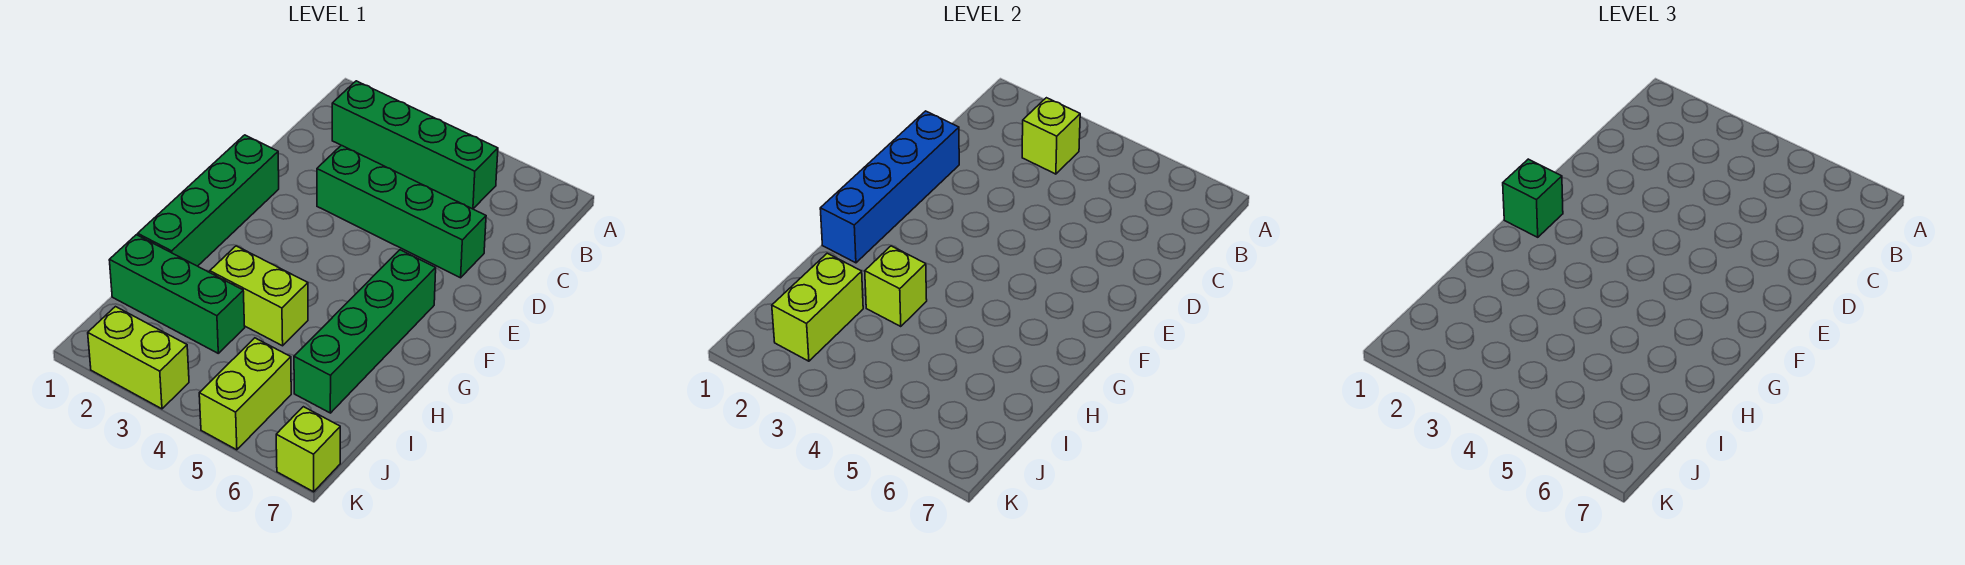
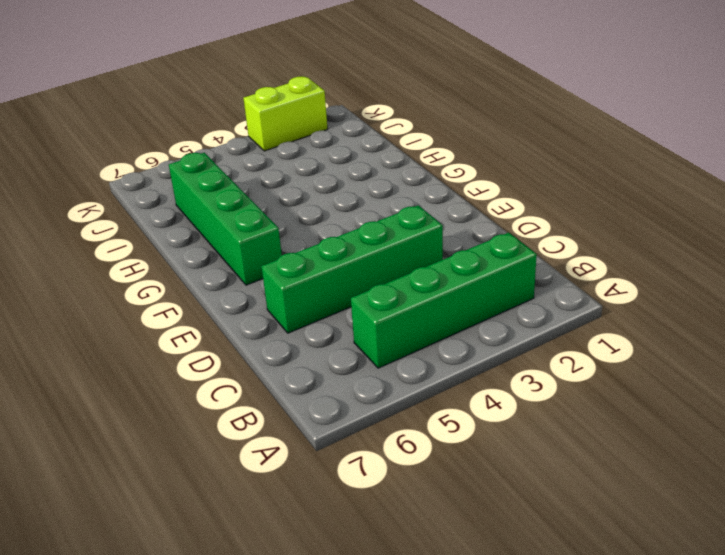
none -> green 1x4 brick [138,135,279,266]
none -> lime 1x2 brick [210,246,308,346]
none -> green 1x3 brick [109,235,245,353]

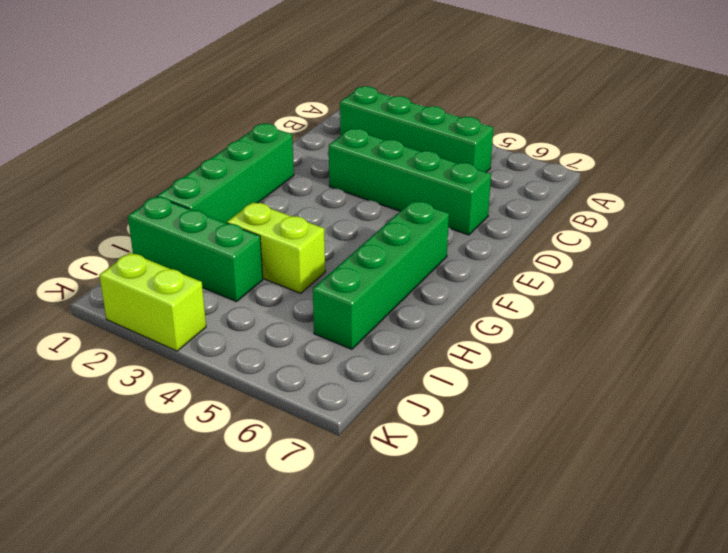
none -> lime 1x2 brick [199,338,291,450]
none -> lime 1x1 brick [276,407,340,492]
none -> lime 1x1 brick [1022,98,1080,174]

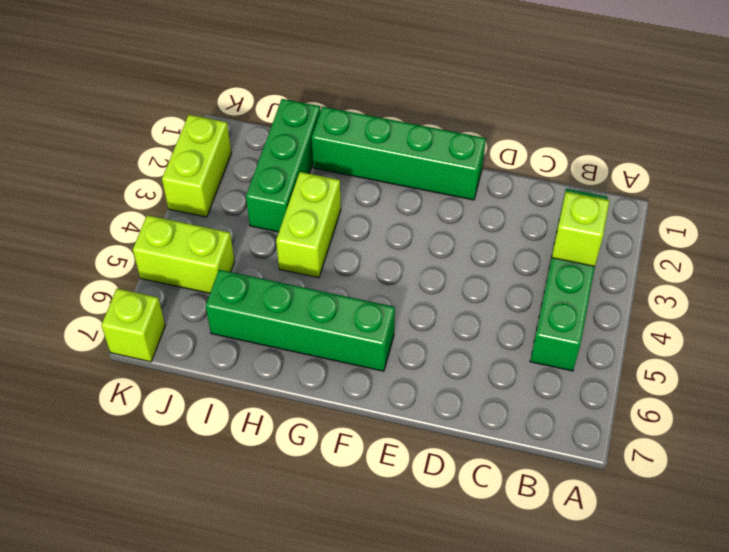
none -> green 1x4 brick [317,145,486,278]
none -> blue 1x4 brick [820,111,959,263]
none -> lime 1x1 brick [865,246,927,327]

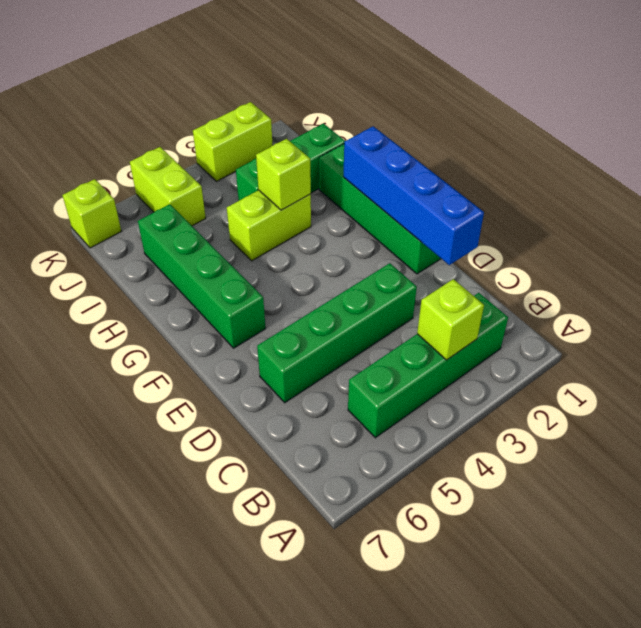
none -> lime 1x2 brick [772,253,863,361]
none -> green 1x1 brick [1503,159,1563,237]

